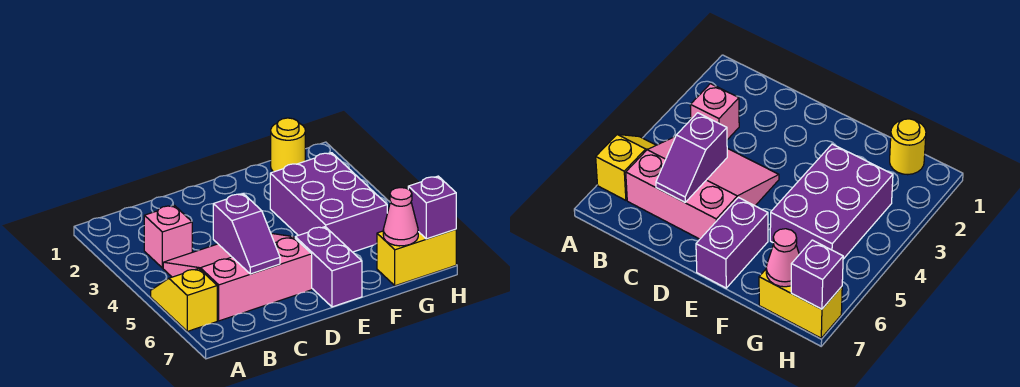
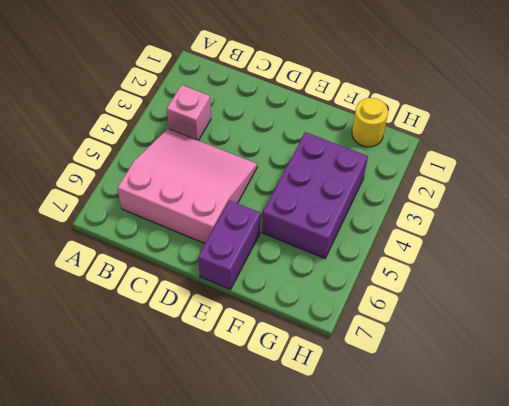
none -> yellow 1x2 slope [151,268,217,331]
none -> yellow 1x2 brick [377,229,456,286]

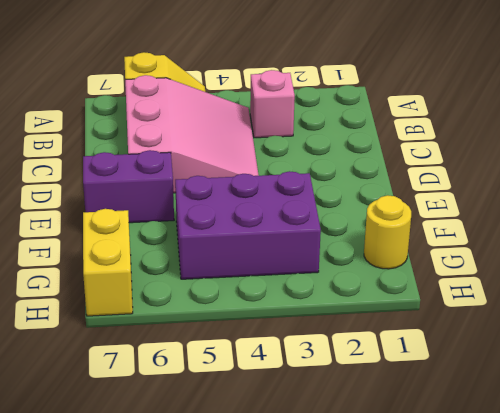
none -> purple 1x2 slope [213,194,280,274]
none -> pink 1x1 cone [383,188,418,246]

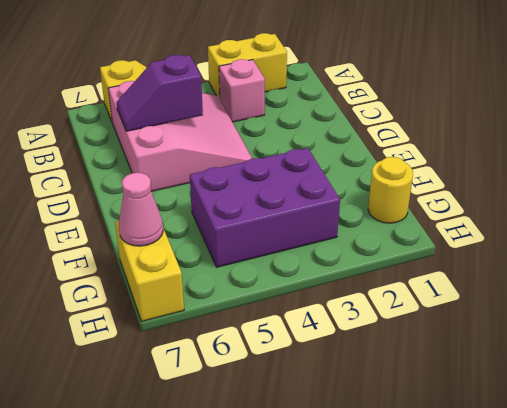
yellow 1x2 brick [208,33,287,99] -> none
none -> purple 1x2 brick [295,227,362,307]
none -> purple 1x1 brick [408,176,456,239]

